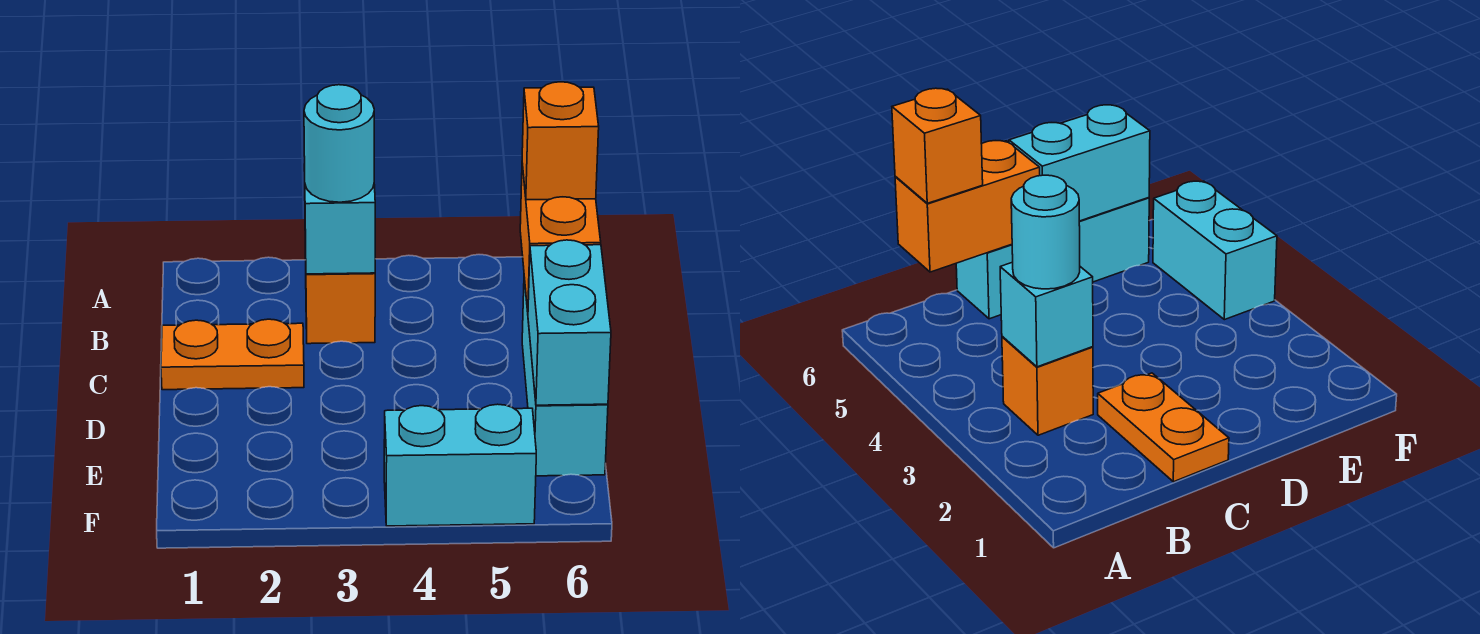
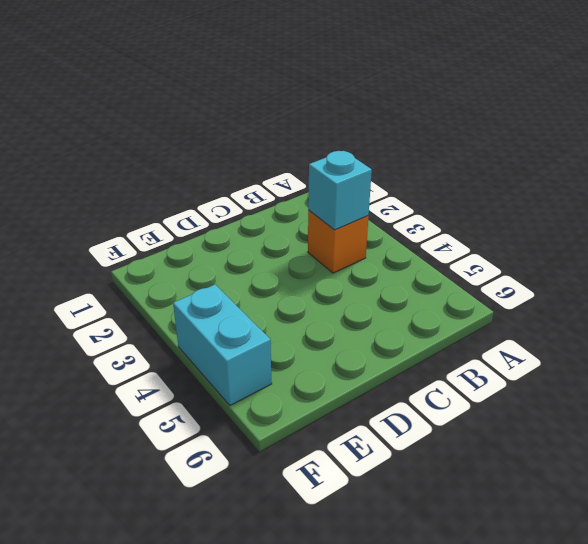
none -> orange 1x2 plate [161,319,304,390]
none -> cyan 1x3 brick [522,278,608,476]

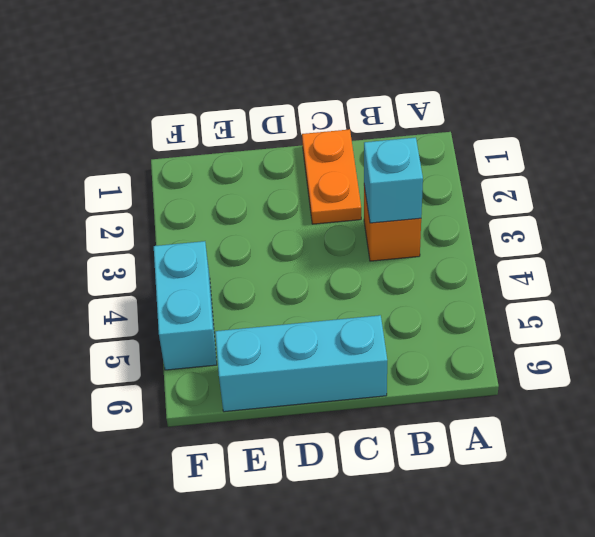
none -> orange 1x2 brick [520,164,601,311]
none -> cyan 1x2 brick [528,240,611,405]

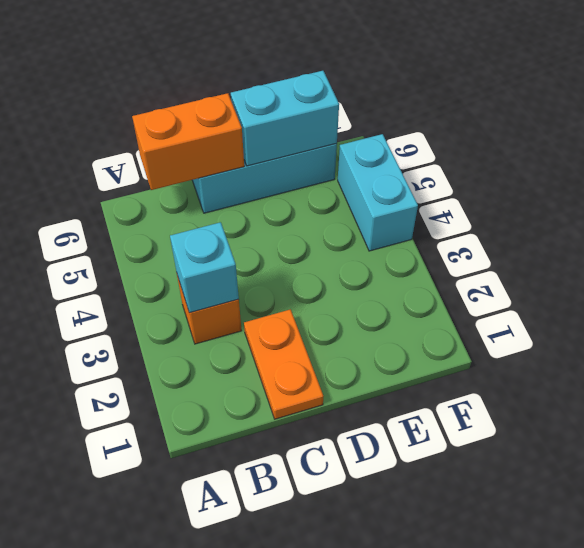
none -> cyan 1x1 round brick [304,85,374,202]
none -> orange 1x1 brick [522,82,599,200]

